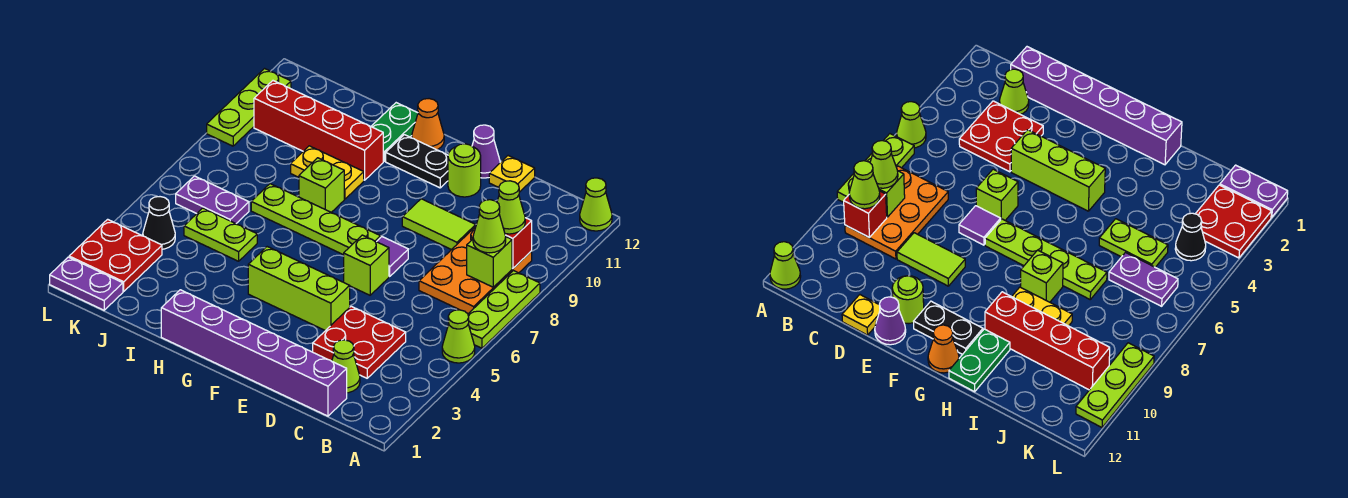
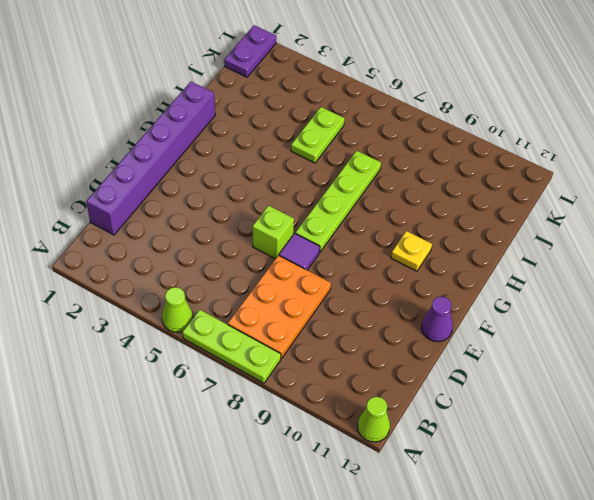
orange 2x3 plate [228,255,331,359] -> orange 2x3 plate turned to [419,227,532,314]
yellow 1x1 plate [391,231,432,271] -> yellow 1x1 plate moved to [489,156,535,192]
none -> lime 1x1 cone [332,340,360,393]
none -> red 2x2 plate [313,306,406,378]
none -> lime 1x2 tile [402,199,476,250]
none -> lime 1x3 brick [248,247,350,331]

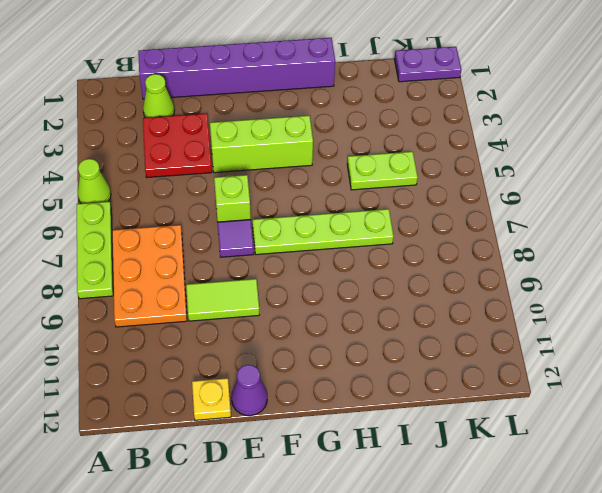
none -> lime 1x1 cone [580,178,612,231]
none -> lime 1x1 round brick [448,144,481,197]
none -> black 1x2 plate [386,135,448,188]
none -> orange 1x1 cone [412,99,444,150]

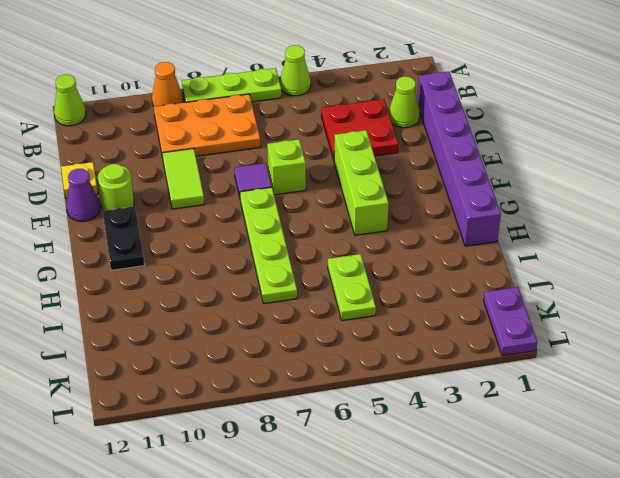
orange 1x1 cone [152,62,183,107] -> orange 1x1 cone moved to [412,99,444,150]
none -> lime 1x1 brick [299,158,344,212]
none -> yellow 1x2 plate [291,146,364,199]
none -> red 1x4 brick [254,81,383,180]
none -> green 1x2 plate [371,103,418,161]

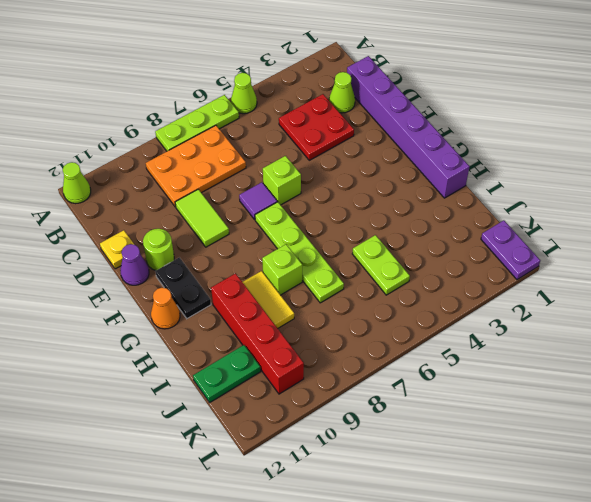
yellow 1x2 tile [243,271,294,328] -> yellow 1x2 plate [291,146,364,199]
green 1x2 plate [193,345,261,402] -> green 1x2 plate moved to [371,103,418,161]
none -> lime 1x3 brick [248,247,350,331]
none -> purple 1x2 plate [176,176,249,223]
none -> red 2x2 plate [69,219,162,291]
none -> black 1x1 cone [143,197,175,249]

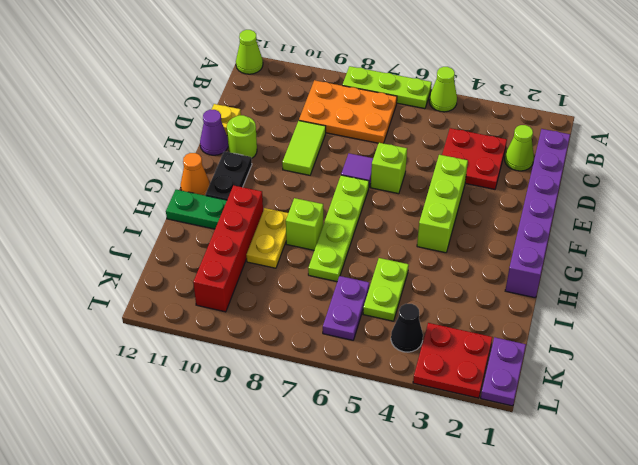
none -> lime 1x3 plate [207,69,291,146]
none -> lime 1x1 brick [467,237,512,287]
none -> red 1x1 brick [505,218,532,268]
none -> lime 1x1 cone [473,200,506,253]

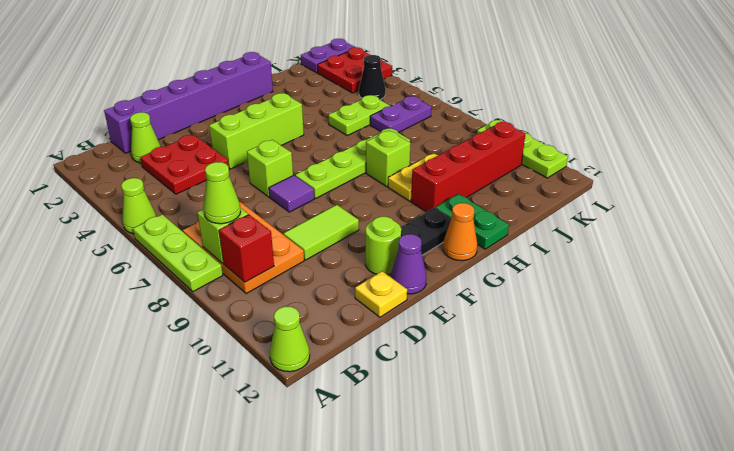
none -> lime 1x1 cone [497,181,525,234]

